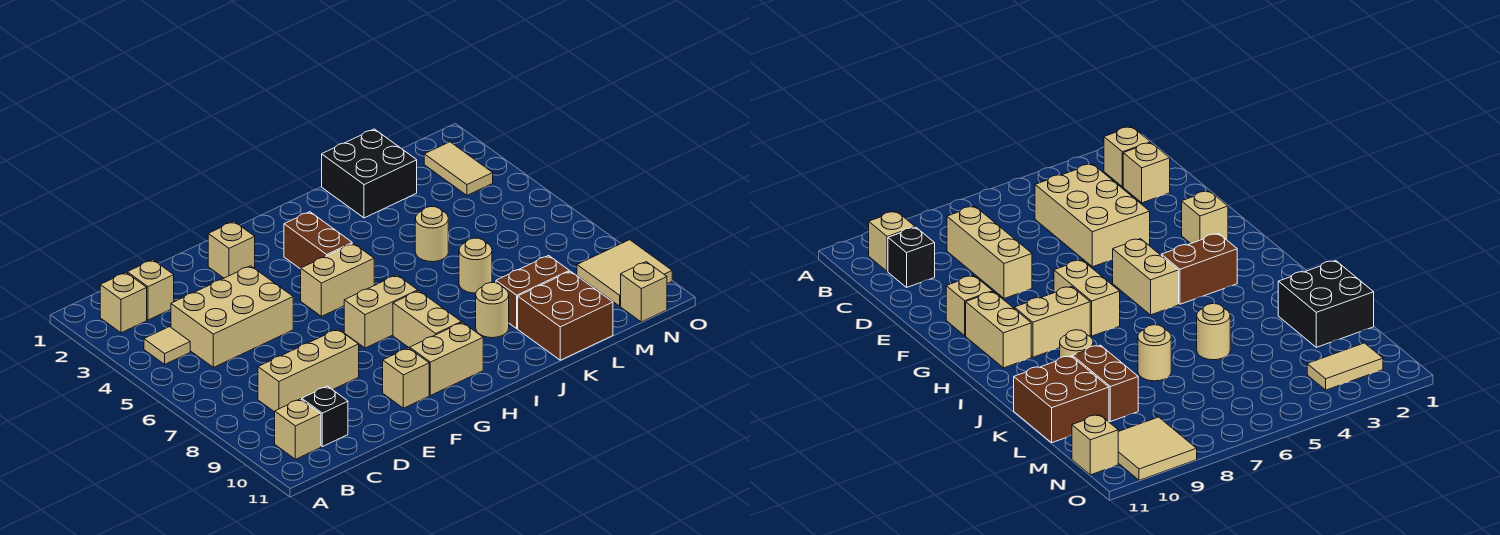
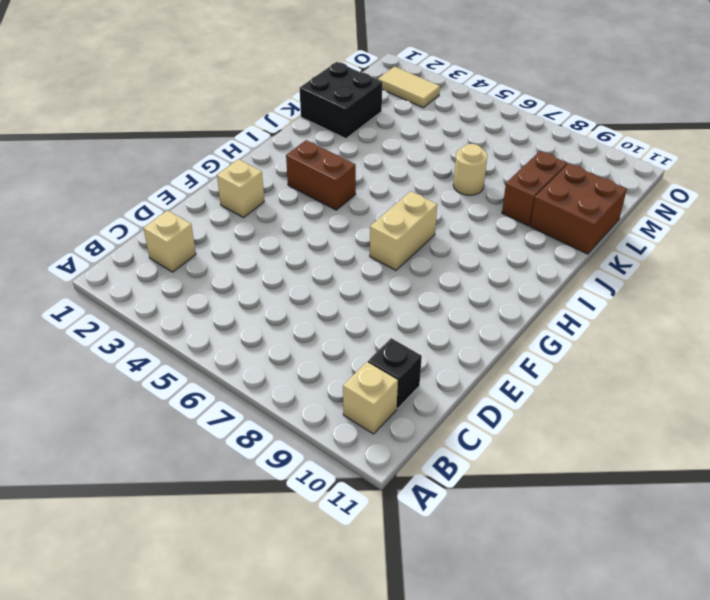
none -> tan 1x1 brick [100,273,147,333]
none -> tan 1x1 tile [144,327,190,364]
none -> tan 2x3 brick [171,266,293,367]

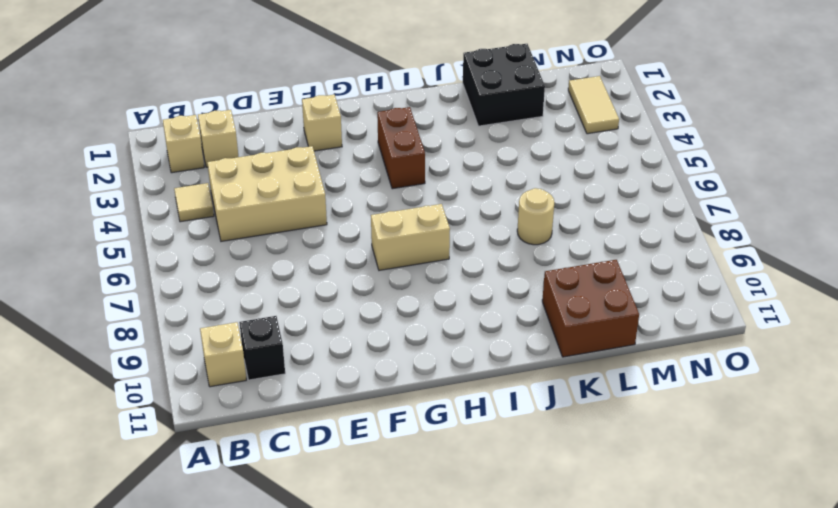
none -> tan 1x3 brick [258,329,359,412]
none -> tan 1x1 brick [383,348,429,408]
none -> tan 1x2 brick [301,243,374,316]

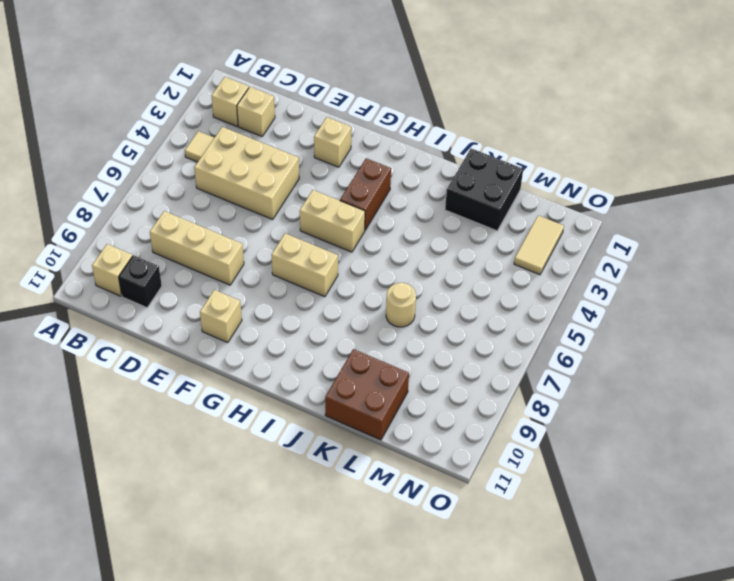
none -> tan 1x2 brick [410,322,483,395]
none -> tan 1x2 brick [393,291,461,348]
none -> tan 1x1 round brick [476,283,509,338]

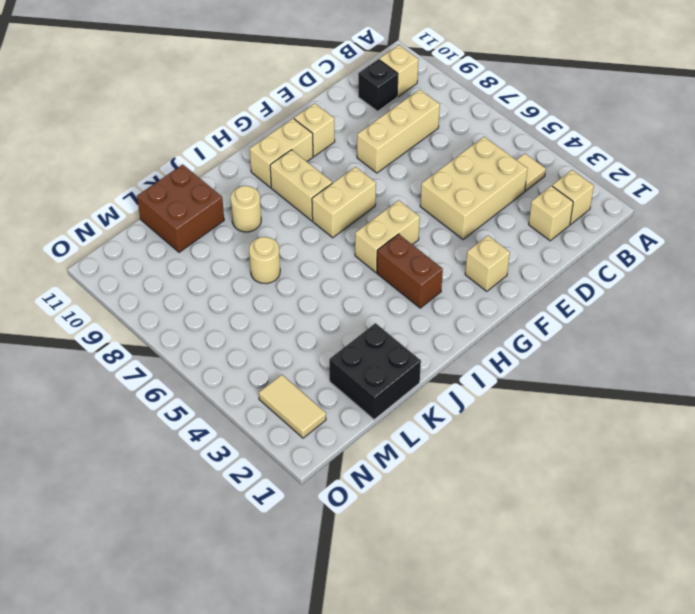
none -> tan 1x1 round brick [415,207,448,262]
none -> brown 1x2 brick [496,256,569,328]
none -> tan 2x2 tile [577,240,672,306]

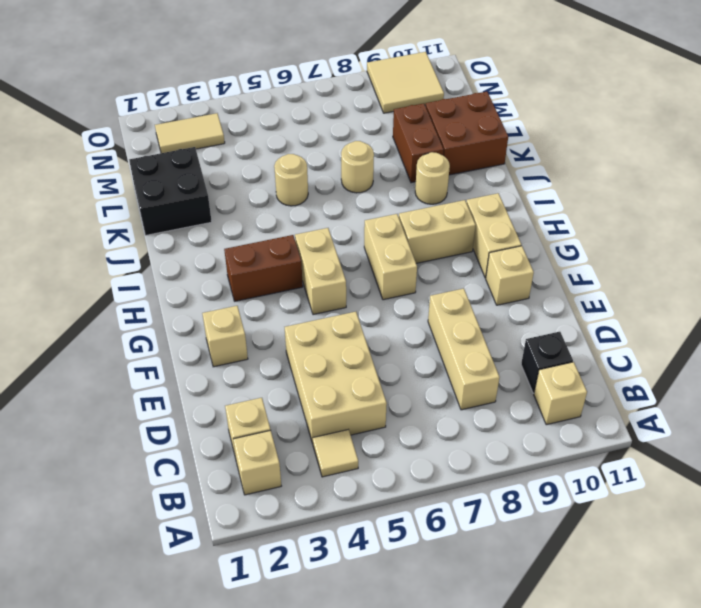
none -> tan 1x1 brick [621,262,667,322]

